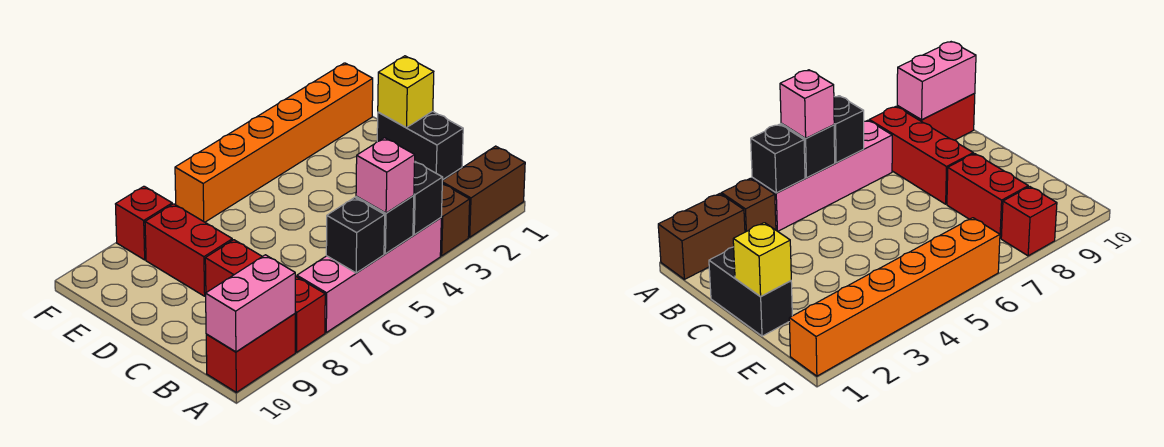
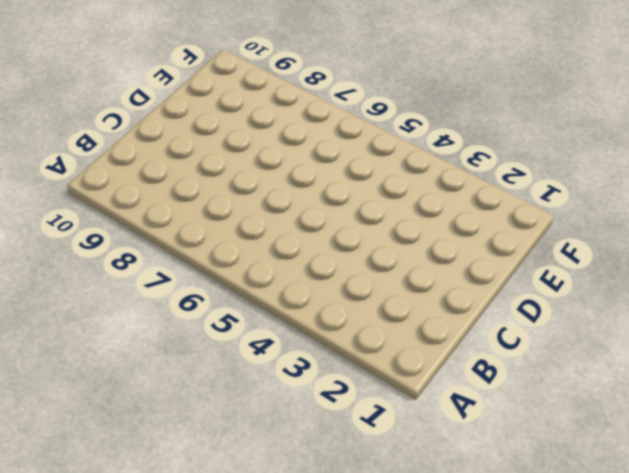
none -> brown 1x2 brick [442,146,525,237]
none -> brown 1x1 brick [440,184,470,256]
none -> pink 1x4 brick [297,218,441,332]

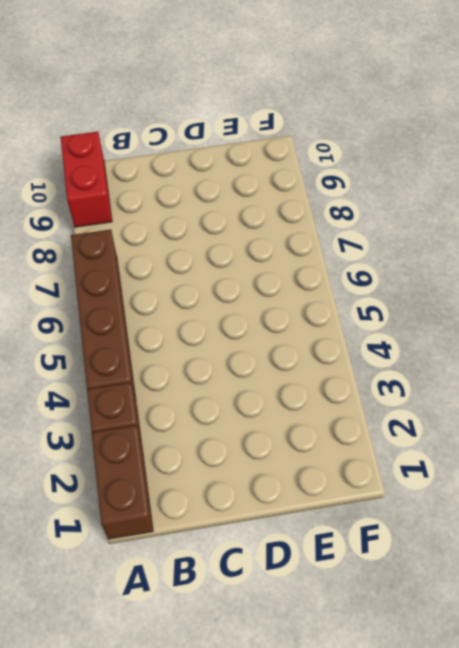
brown 1x4 brick [71,229,136,399] -> pink 1x4 brick [297,218,441,332]
none -> red 1x3 brick [205,240,325,352]
none -> black 1x2 brick [377,111,463,180]
none -> red 1x2 brick [145,204,232,296]

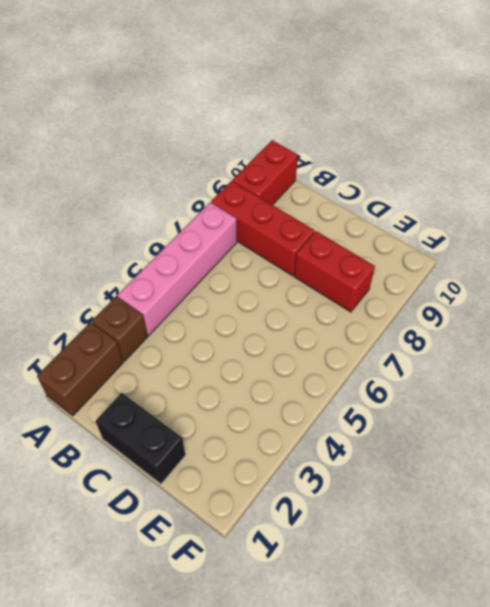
none -> orange 1x6 brick [175,63,373,222]
none -> red 1x1 brick [116,186,172,260]
none -> black 1x1 brick [413,162,443,235]

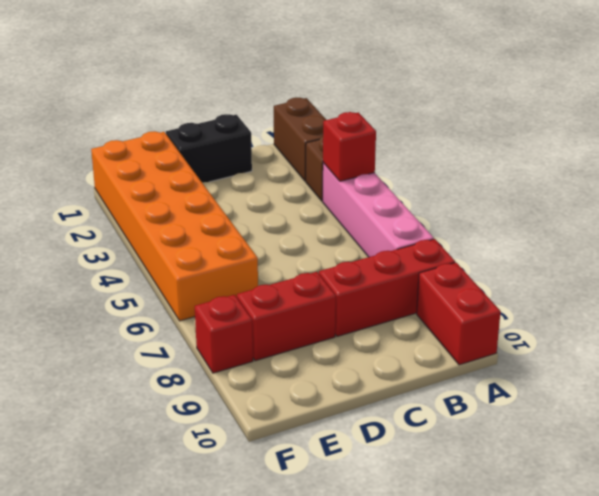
red 1x1 brick [323,112,376,181] -> black 1x1 brick [413,162,443,235]
orange 2x6 brick [91,131,258,321] -> orange 1x6 brick [175,63,373,222]
none -> black 1x1 brick [356,196,414,254]
none -> black 1x1 brick [326,197,385,273]
none -> pink 1x2 brick [206,255,295,352]

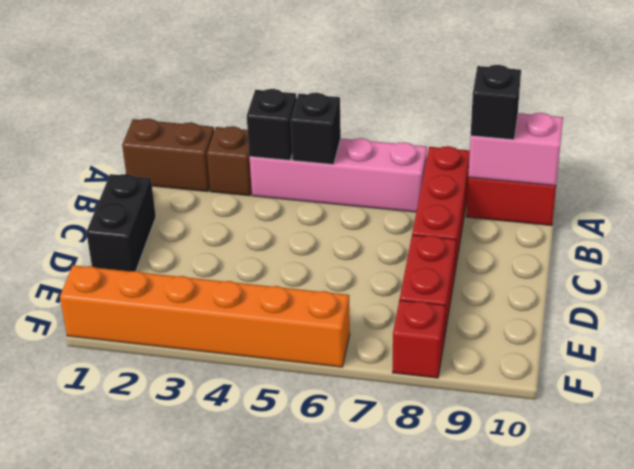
black 1x1 brick [471,65,521,140] -> black 1x1 brick moved to [326,197,385,273]
none -> yellow 1x1 brick [378,56,434,128]
none -> pink 1x1 brick [356,138,415,213]

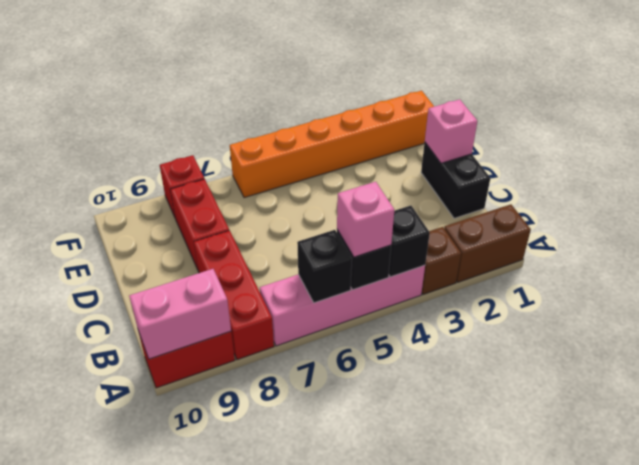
pink 1x1 brick [425,99,477,163] -> yellow 1x1 brick [378,56,434,128]

